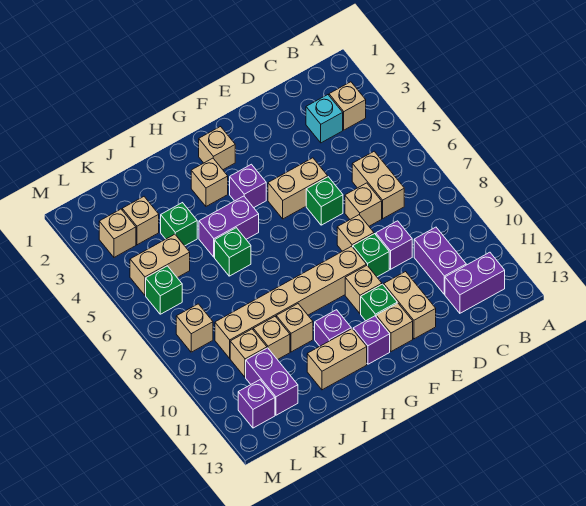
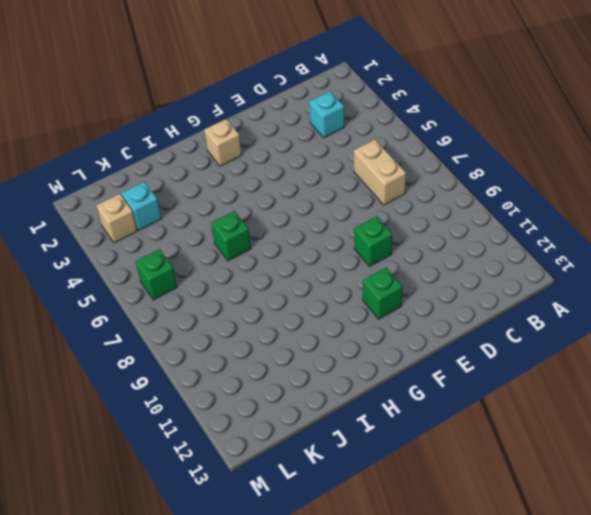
cyan 1x1 brick [121,182,161,231] -> tan 1x1 brick [122,197,159,245]
none -> tan 1x1 brick [329,82,366,130]
none -> purple 1x2 brick [445,252,505,313]
none -> purple 1x2 brick [414,227,466,294]
none -> tan 1x1 brick [345,183,382,226]

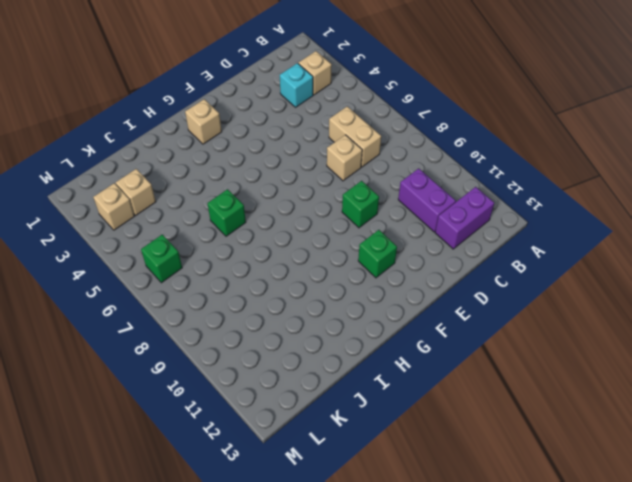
none -> purple 1x1 brick [376,221,412,269]
none -> tan 1x2 brick [268,158,328,219]
none -> green 1x1 brick [306,177,343,225]
none -> tan 1x1 brick [337,215,374,251]

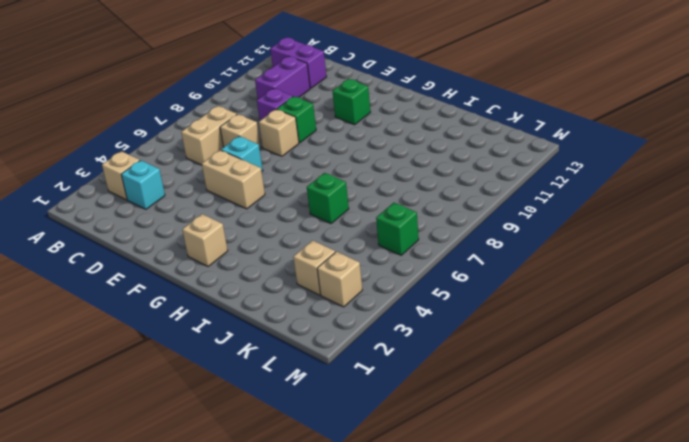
cyan 1x1 brick [221,136,263,172] -> green 1x1 brick [306,177,343,225]
none -> tan 1x2 brick [384,272,436,339]
none -> tan 1x6 brick [215,246,366,358]
none -> tan 1x1 brick [345,265,382,314]
none -> tan 1x1 brick [376,303,413,352]

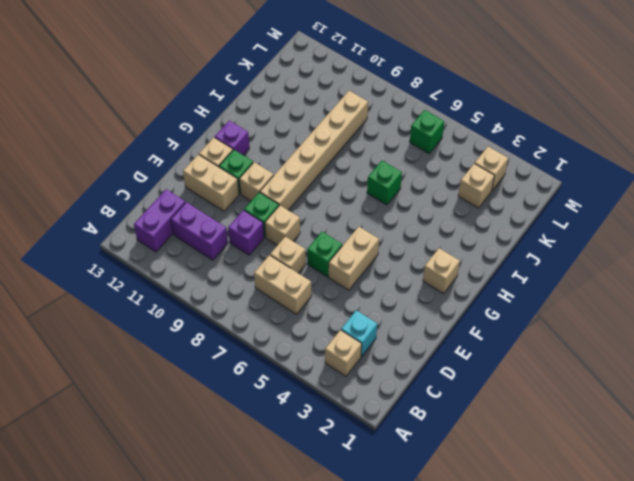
none -> purple 1x1 brick [230,164,266,208]
none -> tan 1x1 brick [191,158,228,206]
none -> purple 1x2 brick [199,196,259,257]
none -> purple 1x1 brick [315,310,351,346]

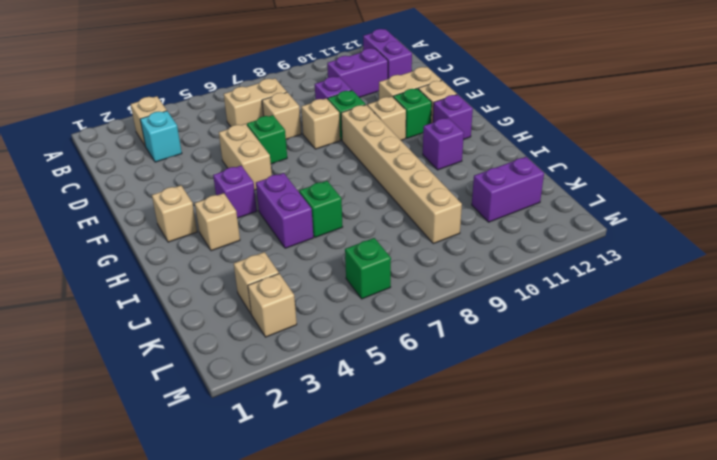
none -> tan 1x2 brick [307,329,367,390]
none -> tan 1x1 brick [276,304,313,352]
none -> green 1x1 brick [161,203,197,246]
none -> tan 1x1 brick [253,316,290,360]

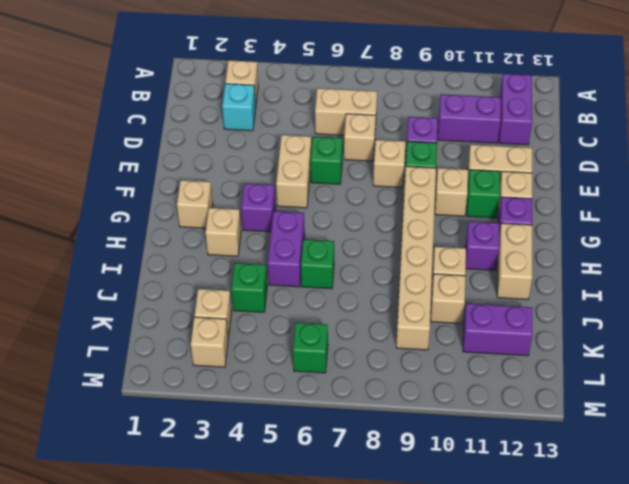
none -> tan 1x2 brick [130,234,190,295]
none -> tan 1x1 brick [230,329,267,377]
none -> tan 1x1 brick [176,304,213,352]
none -> purple 1x1 brick [238,380,275,428]

